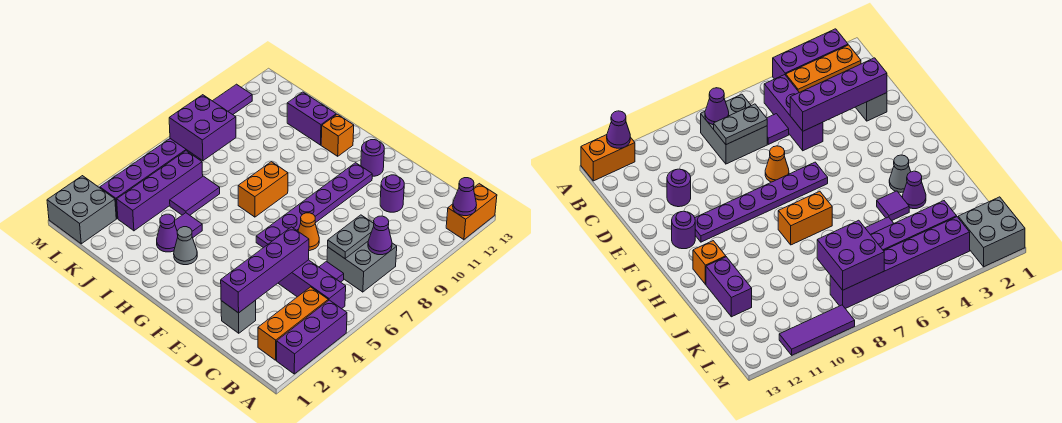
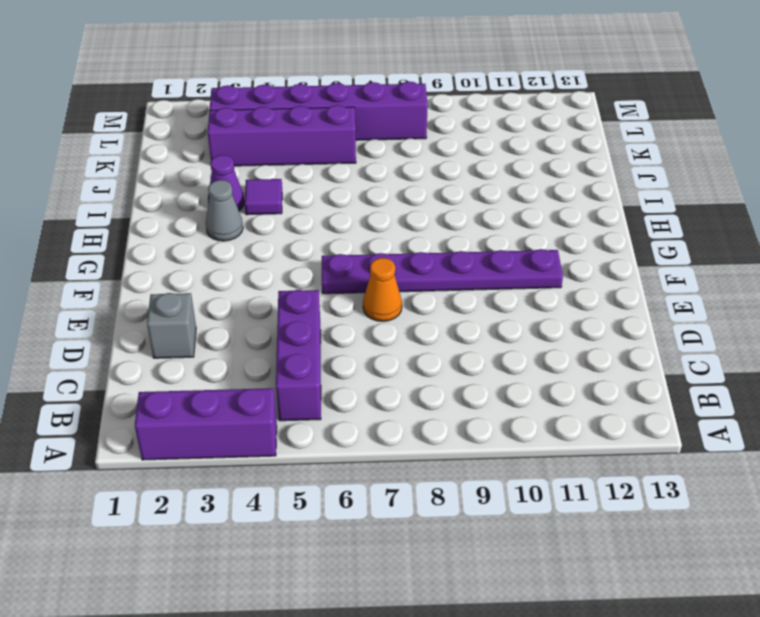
none -> orange 1x2 brick [446,184,497,240]
none -> orange 1x3 brick [258,287,328,360]
none -> grey 2x2 brick [327,242,397,292]

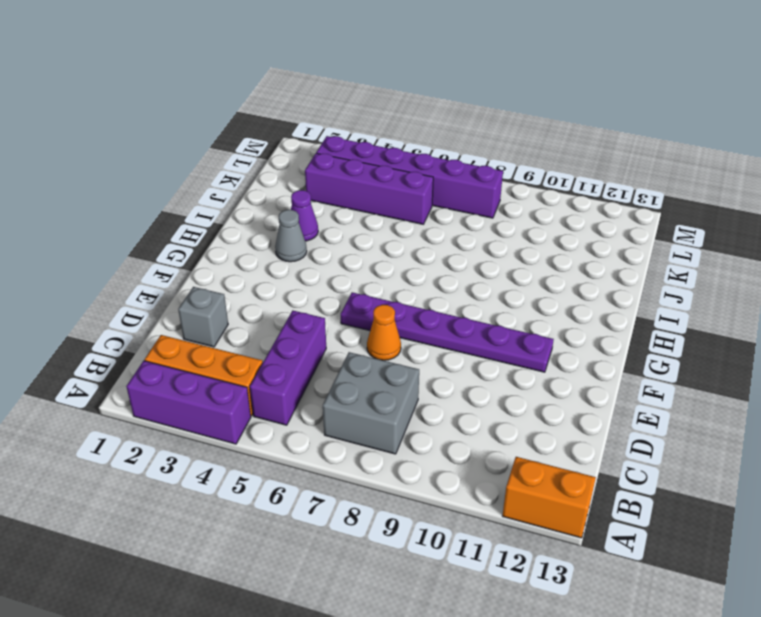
none -> purple 1x1 tile [319,261,344,282]
none -> purple 1x1 round brick [380,175,404,212]
none -> purple 1x1 round brick [361,140,384,176]

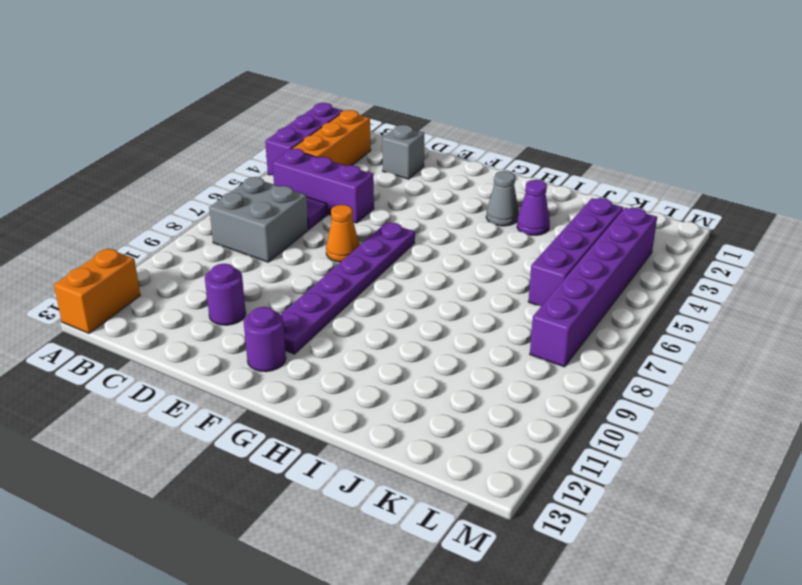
none -> orange 1x2 brick [238,162,288,217]
none -> orange 1x1 brick [321,114,354,156]
none -> purple 1x1 tile [175,213,202,238]

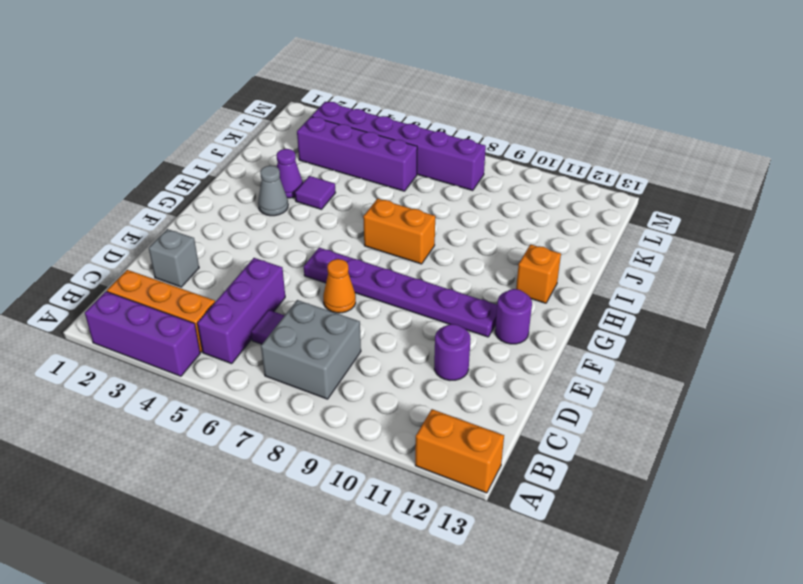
none -> purple 1x2 brick [287,92,336,145]
none -> purple 1x2 tile [170,176,220,215]
none -> grey 2x2 brick [47,176,116,244]

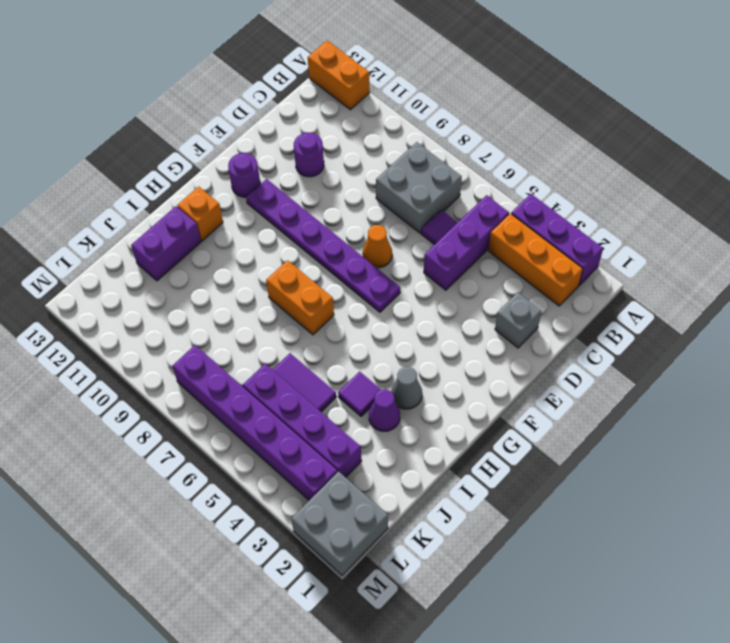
none -> purple 1x3 tile [213,84,252,115]
none -> purple 1x1 cone [453,178,476,216]
none -> purple 1x1 cone [368,216,392,255]

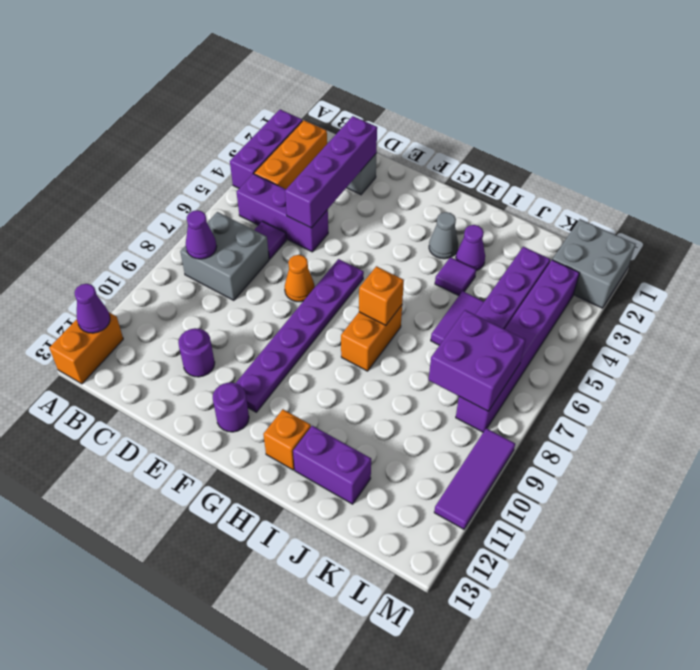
orange 1x1 brick [359,266,404,325] -> none
none -> grey 1x2 plate [328,215,374,258]

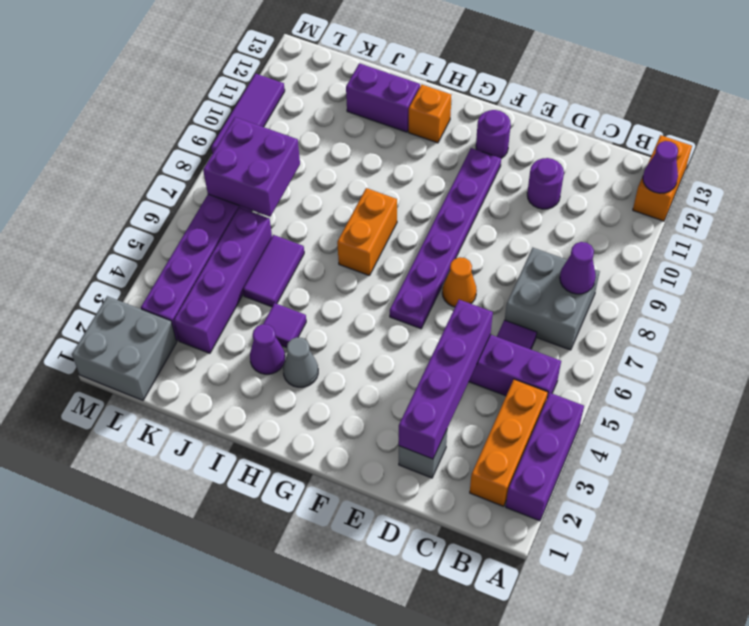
none -> grey 1x2 plate [328,215,374,258]

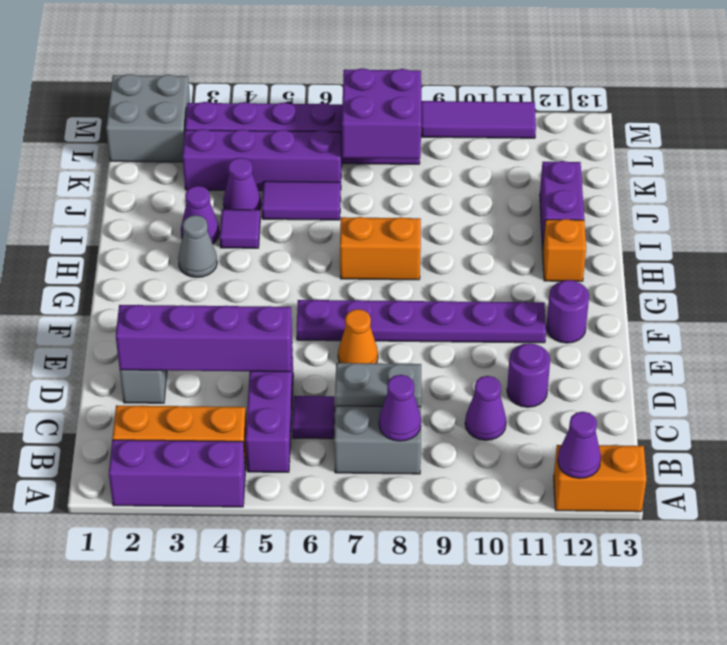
purple 1x1 cone [465,376,506,440] -> none
purple 1x1 cone [223,158,261,210] -> none

